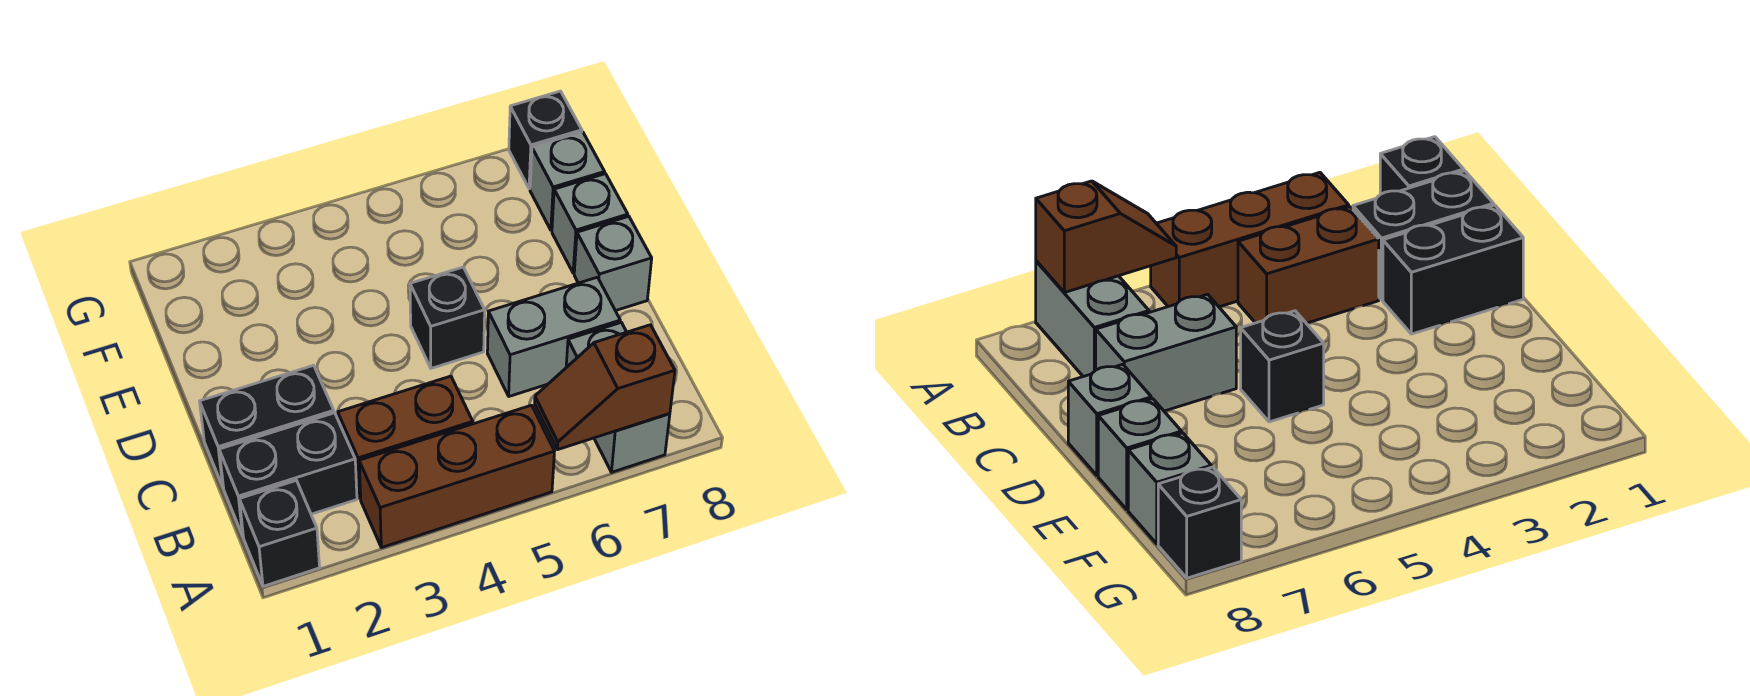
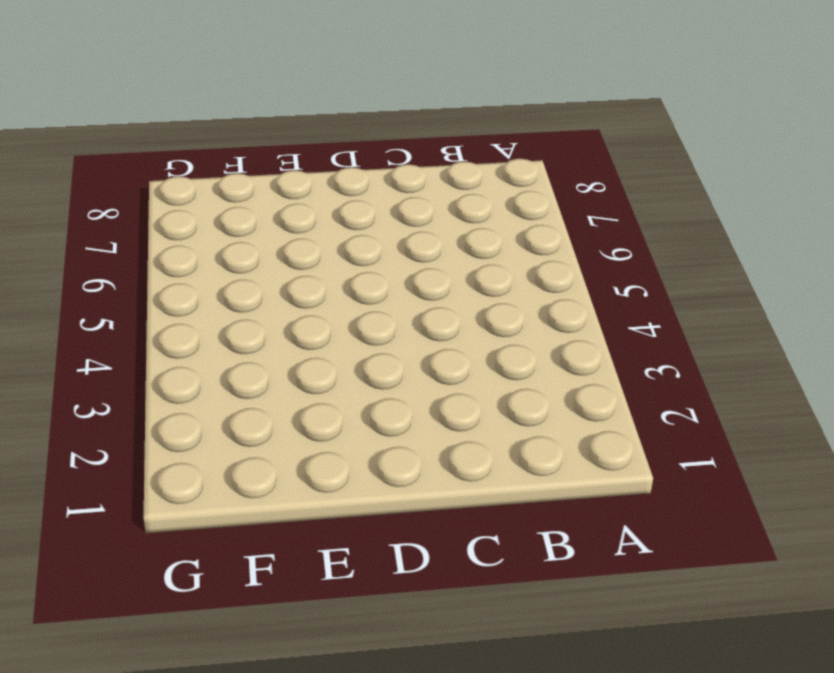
none -> black 1x1 brick [239,480,320,586]
none -> brown 1x3 brick [359,405,554,548]
none -> grey 1x2 brick [566,323,670,472]

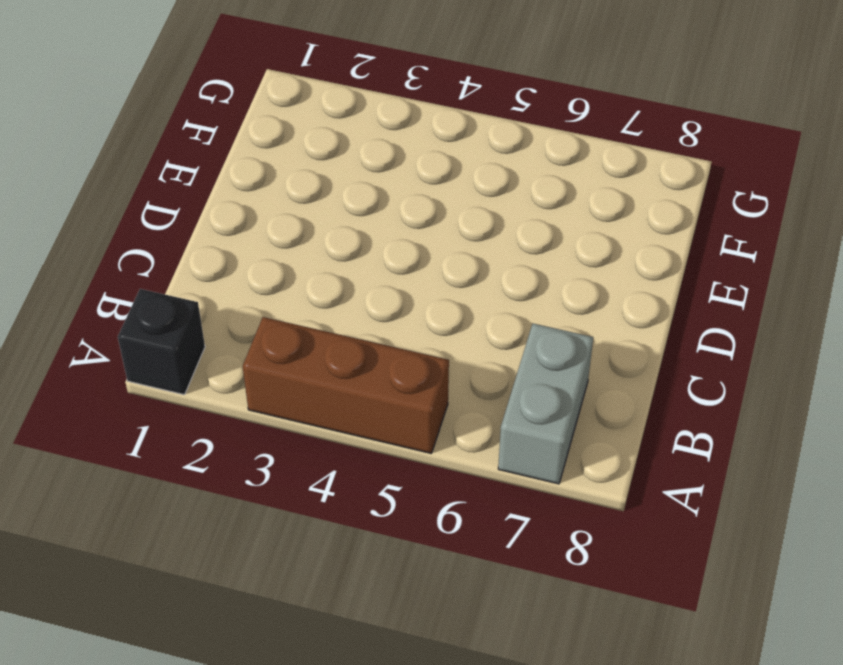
none -> black 1x2 brick [219,413,357,536]
none -> brown 1x2 brick [338,376,473,498]
none -> black 1x2 brick [200,365,334,486]

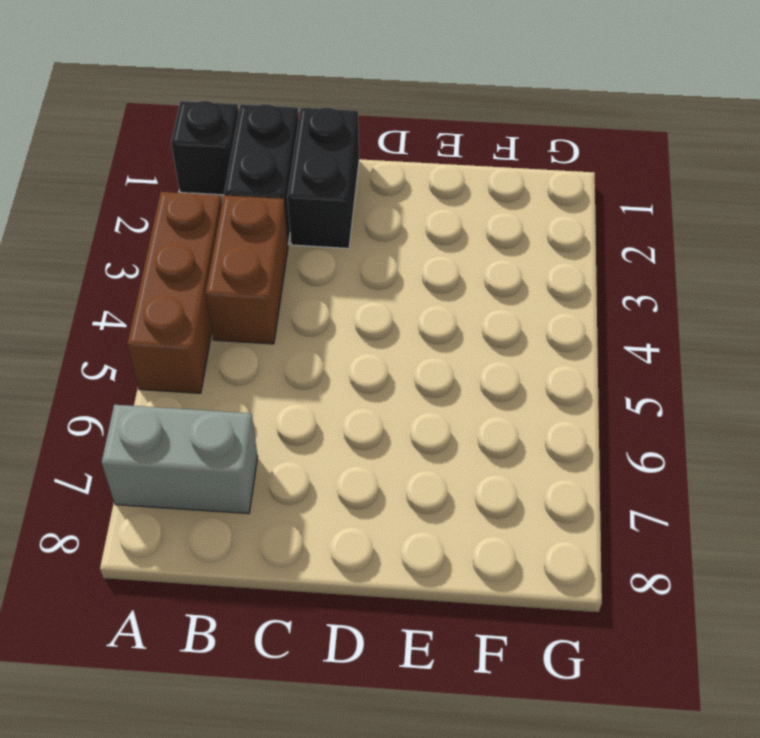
none -> grey 1x2 brick [487,277,620,396]
none -> black 1x1 brick [410,267,485,368]
none -> grey 1x1 brick [574,216,652,311]

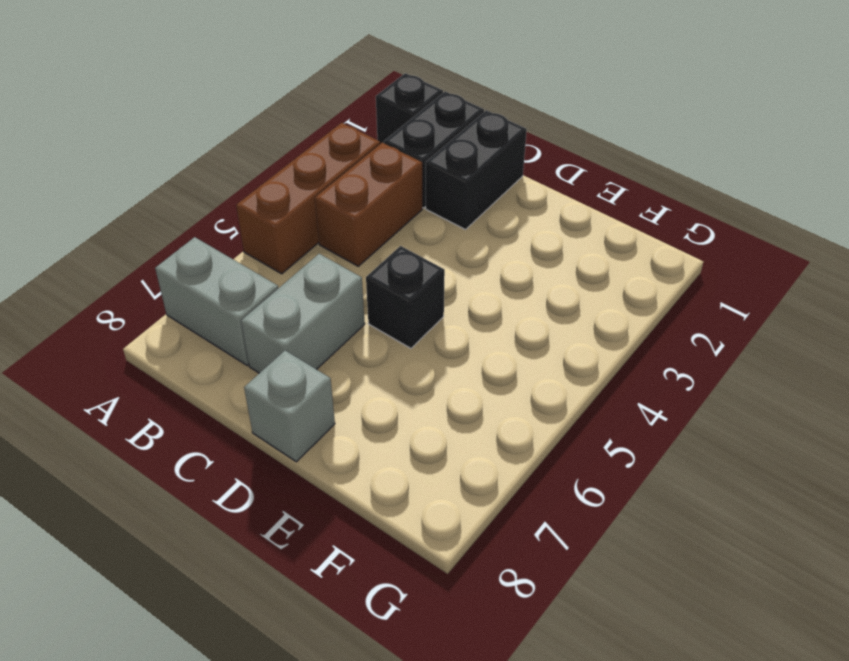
none -> grey 1x1 brick [552,174,628,273]
none -> grey 1x1 brick [530,132,605,230]
none -> black 1x1 brick [509,91,582,189]

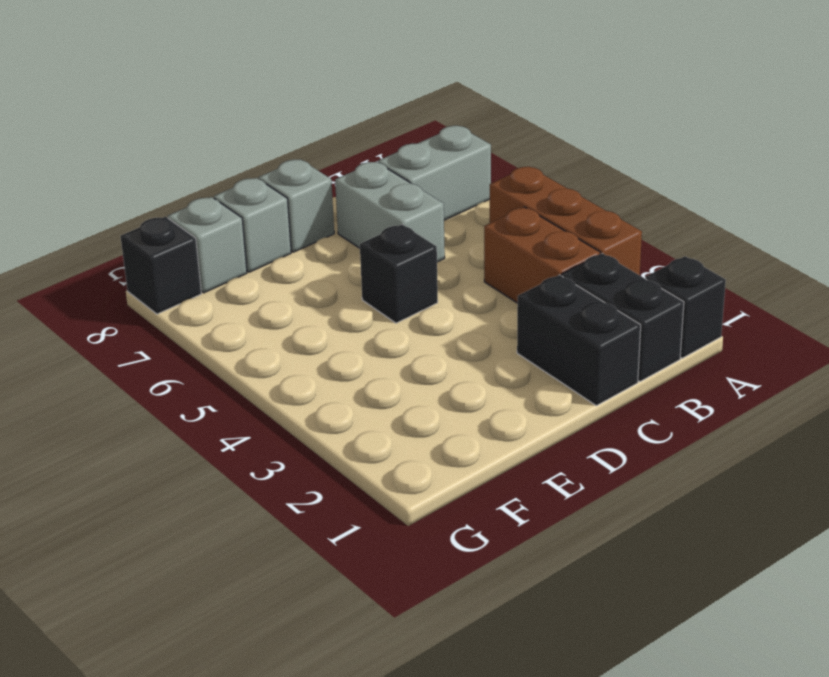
none -> brown 1x2 slope [535,325,675,450]

